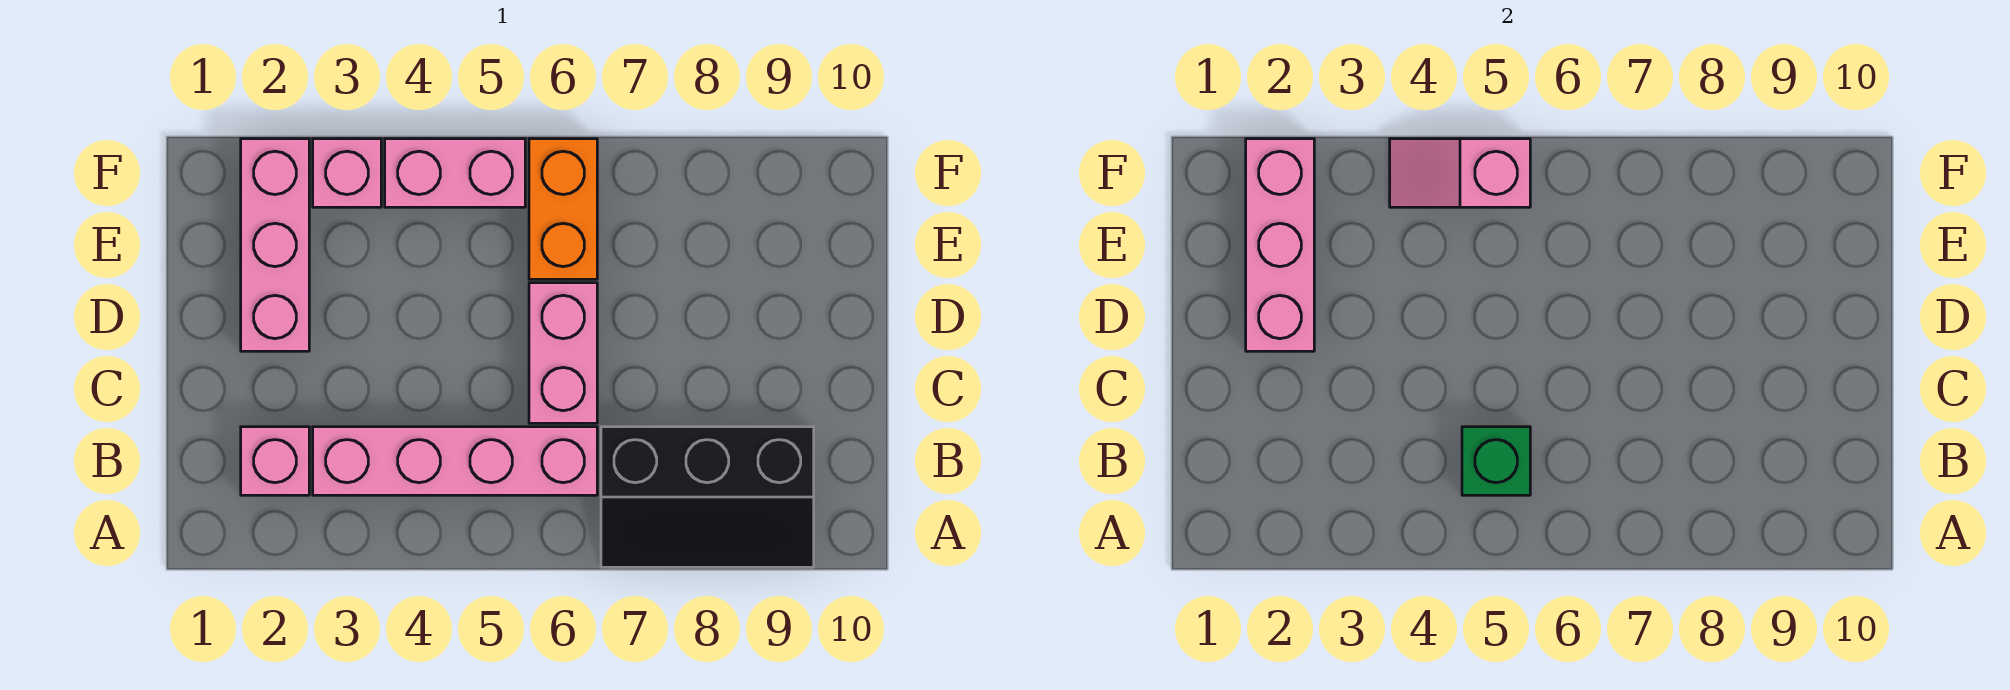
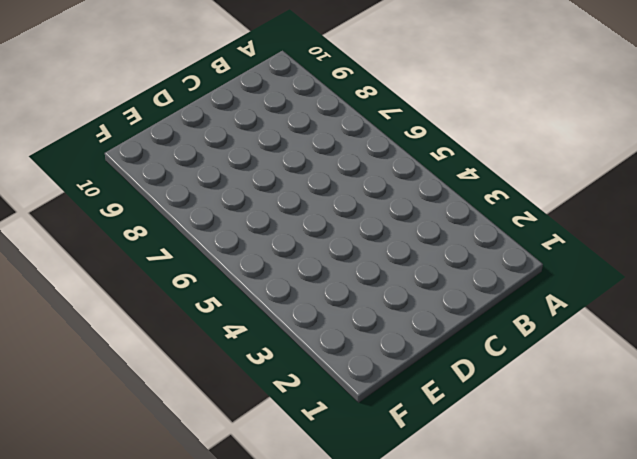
none -> black 2x3 slope [601,427,814,567]
none -> pink 1x1 brick [241,427,309,495]

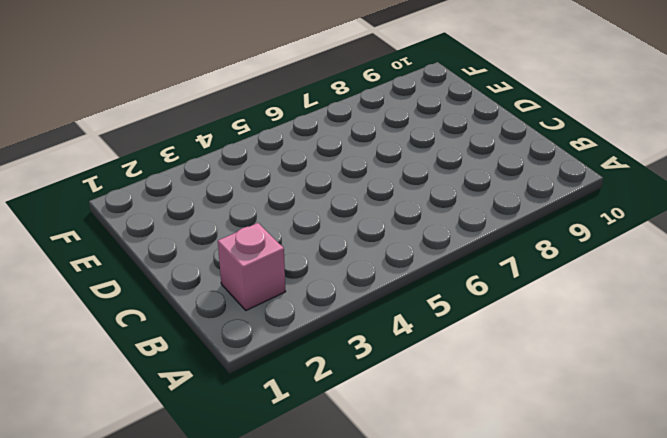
none -> black 2x3 slope [601,427,814,567]
none -> pink 1x4 brick [313,427,597,495]

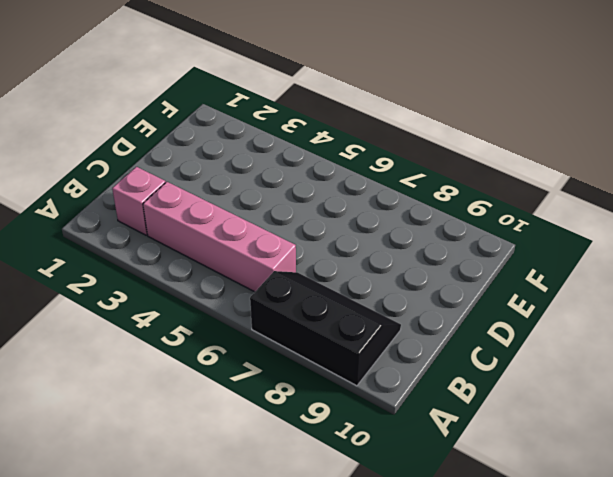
black 2x3 slope [250,271,401,386] -> black 2x3 slope turned to [601,427,814,567]
none -> pink 1x2 brick [529,283,597,423]
none -> pink 1x3 brick [241,139,309,351]

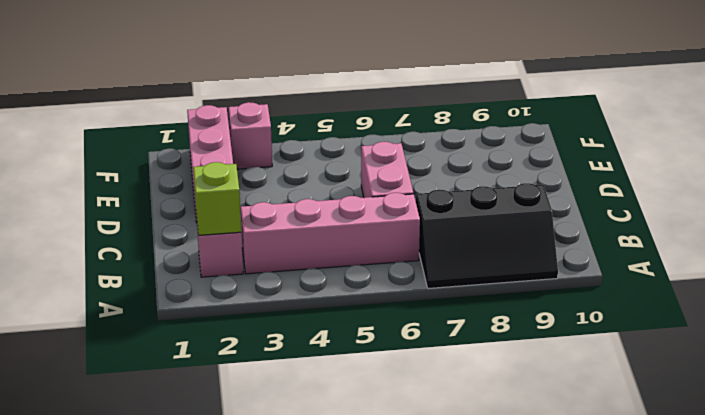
lime 1x1 brick [193,162,241,235] -> none
none -> orange 1x2 brick [529,139,597,279]
none -> pink 1x2 brick [385,139,525,207]

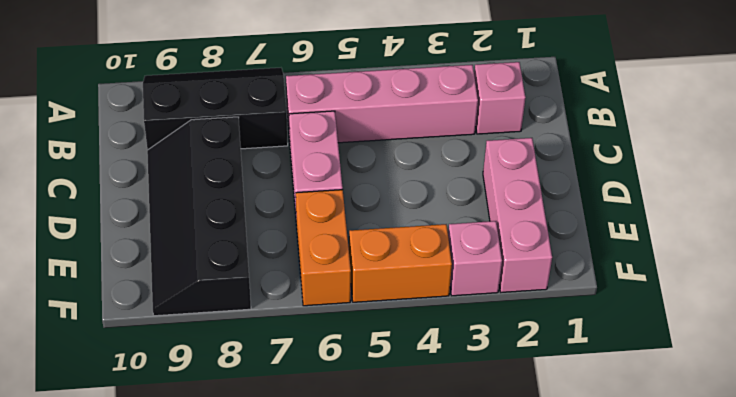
black 2x4 slope [147,117,251,316] -> none
orange 1x2 brick [349,224,452,302] -> pink 1x2 brick [385,139,525,207]
none -> green 1x1 brick [1462,427,1530,495]
none -> pink 1x3 brick [1246,139,1314,351]

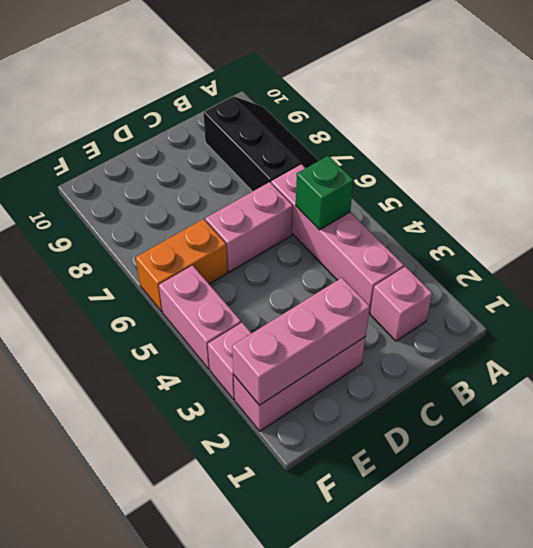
none -> pink 1x2 slope [1390,139,1530,207]

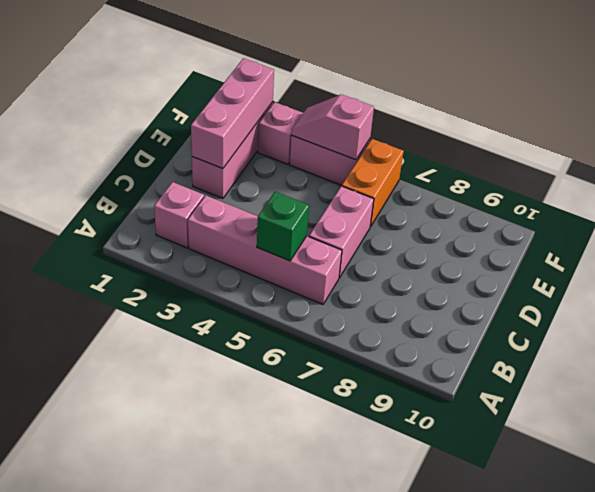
none -> black 2x3 slope [601,427,814,567]

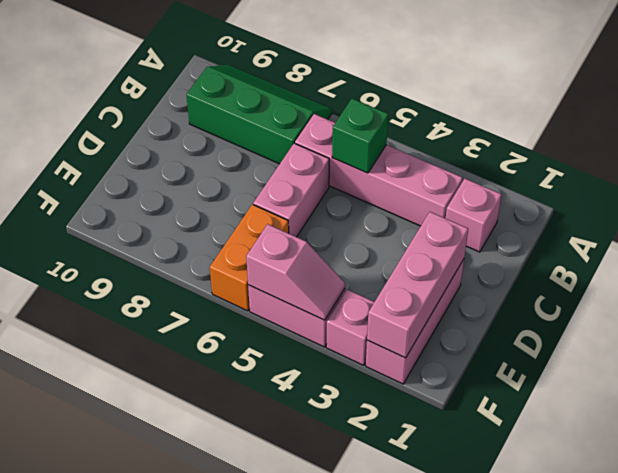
green 2x3 slope [187,65,332,164] -> black 2x3 slope [601,427,814,567]

